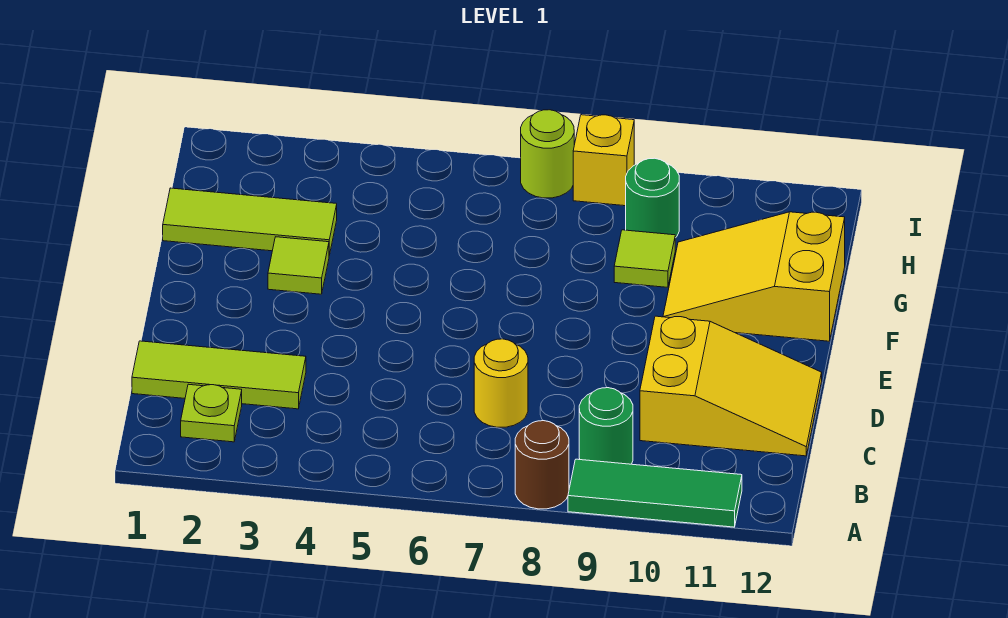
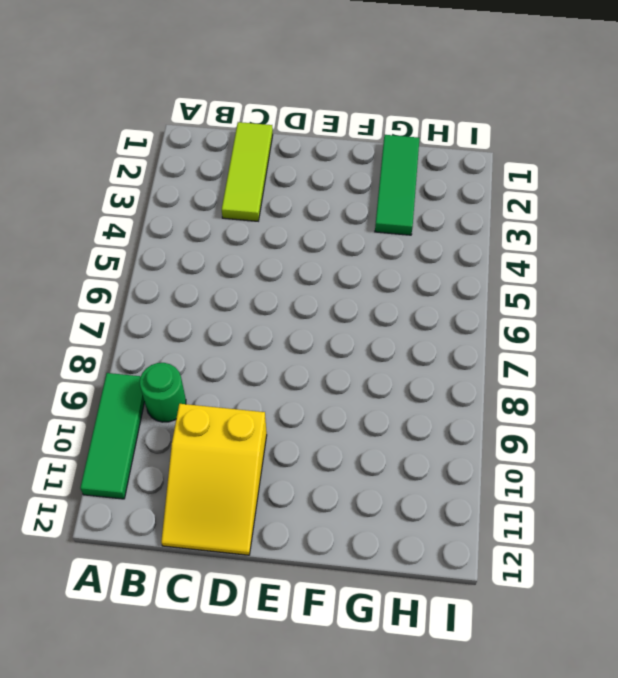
green 1x3 tile [375,135,420,235] -> lime 1x3 tile [163,188,337,255]
none -> brown 1x1 round brick [515,421,569,509]
none -> lime 1x1 plate [181,384,242,442]
none -> yellow 1x1 round brick [474,339,528,427]

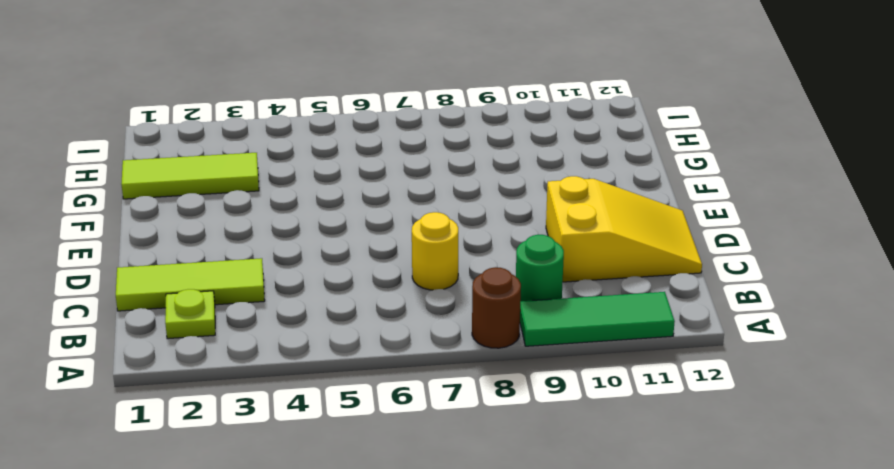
none -> lime 1x1 tile [268,237,329,294]
none -> yellow 2x3 slope [663,212,845,341]
none -> lime 1x1 tile [614,230,675,287]

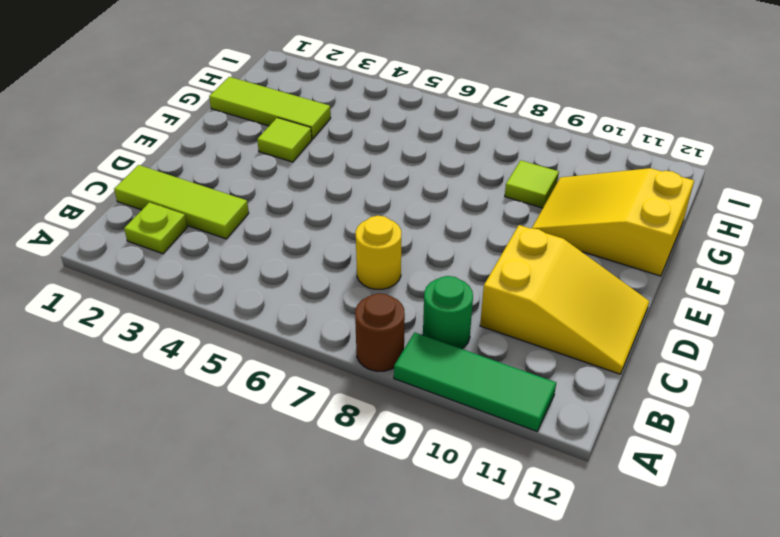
none -> green 1x1 round brick [626,158,679,238]
none -> lime 1x1 round brick [521,110,574,198]
none -> yellow 1x1 brick [573,115,634,206]

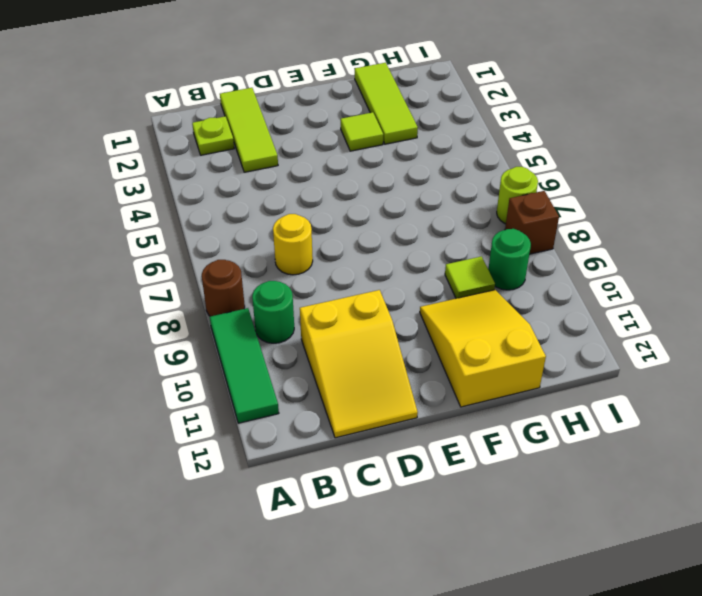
brown 1x1 brick [505,191,559,254] -> yellow 1x1 brick [573,115,634,206]

